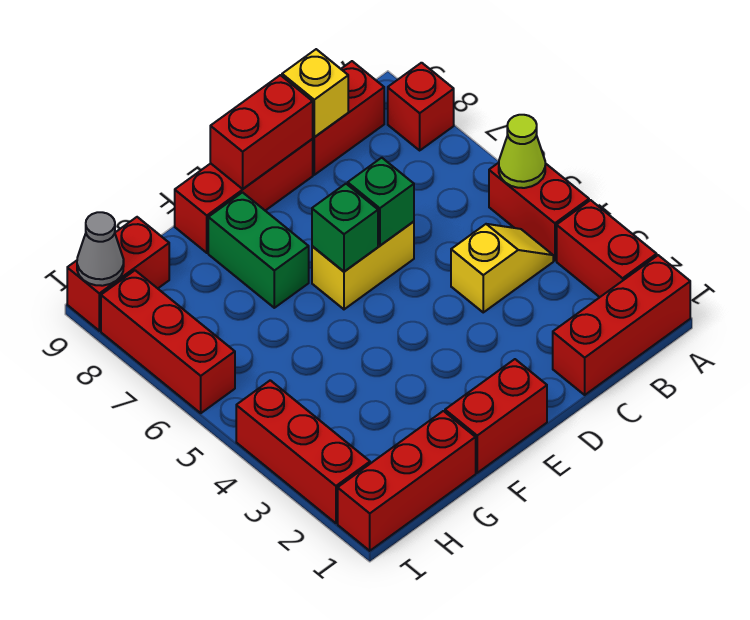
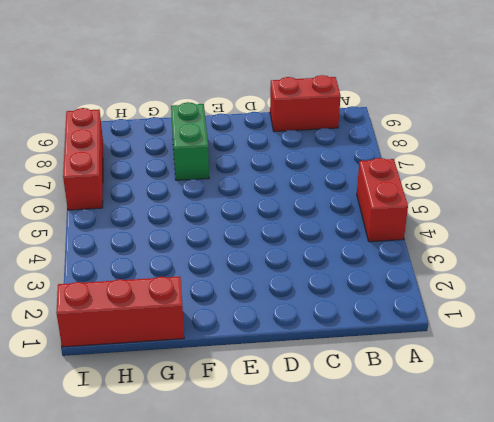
none -> red 1x3 brick [553,255,690,395]
none -> red 1x2 brick [557,200,657,297]
none -> red 1x1 brick [388,63,454,150]

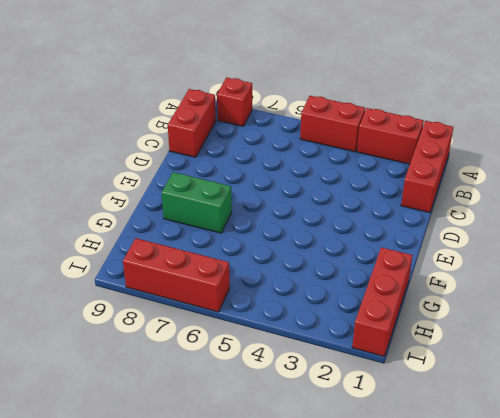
none -> yellow 1x2 slope [451,224,553,312]
none -> yellow 1x2 brick [312,221,414,309]
none -> red 1x3 brick [175,139,313,253]

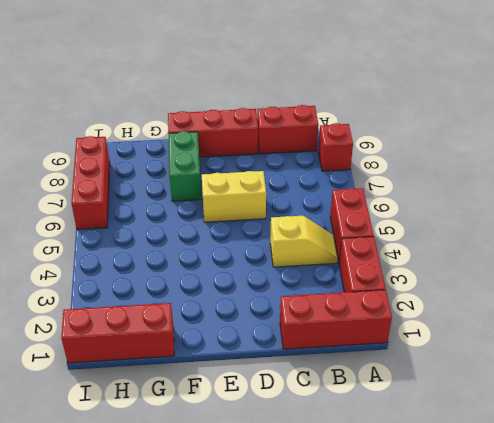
none -> red 1x2 brick [445,359,547,473]
none -> red 1x2 brick [67,217,169,331]
none -> red 1x3 brick [236,380,370,523]

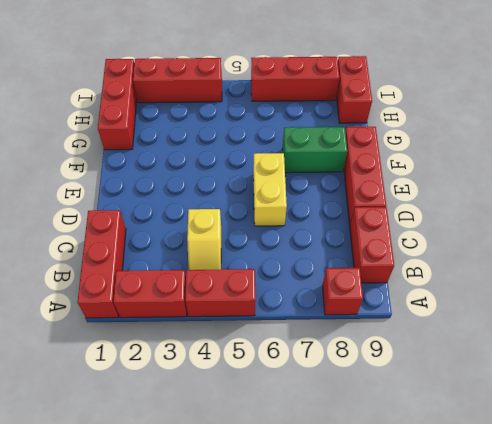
none -> red 1x2 brick [445,359,547,473]
none -> lime 1x1 cone [499,115,545,188]
none -> yellow 1x1 brick [282,49,348,137]

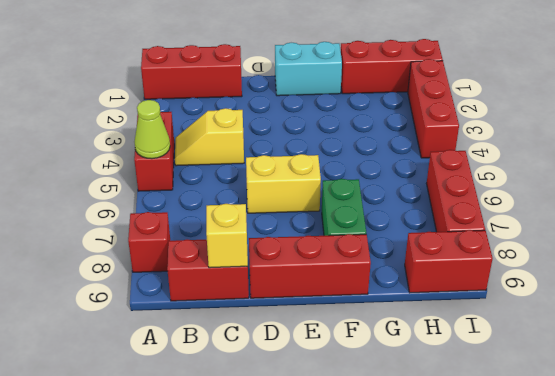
cyan 1x2 brick [275,42,342,96] -> red 1x2 brick [445,359,547,473]
none -> red 1x2 brick [557,200,657,297]
none -> green 1x1 brick [348,158,414,246]
none -> red 1x2 brick [210,75,313,189]

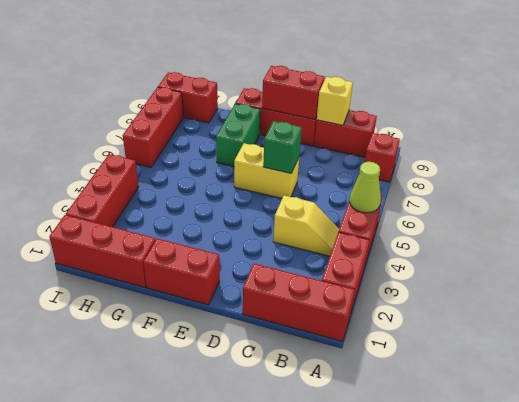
none -> green 1x1 brick [312,184,378,271]
none -> grey 1x1 cone [77,212,124,286]

